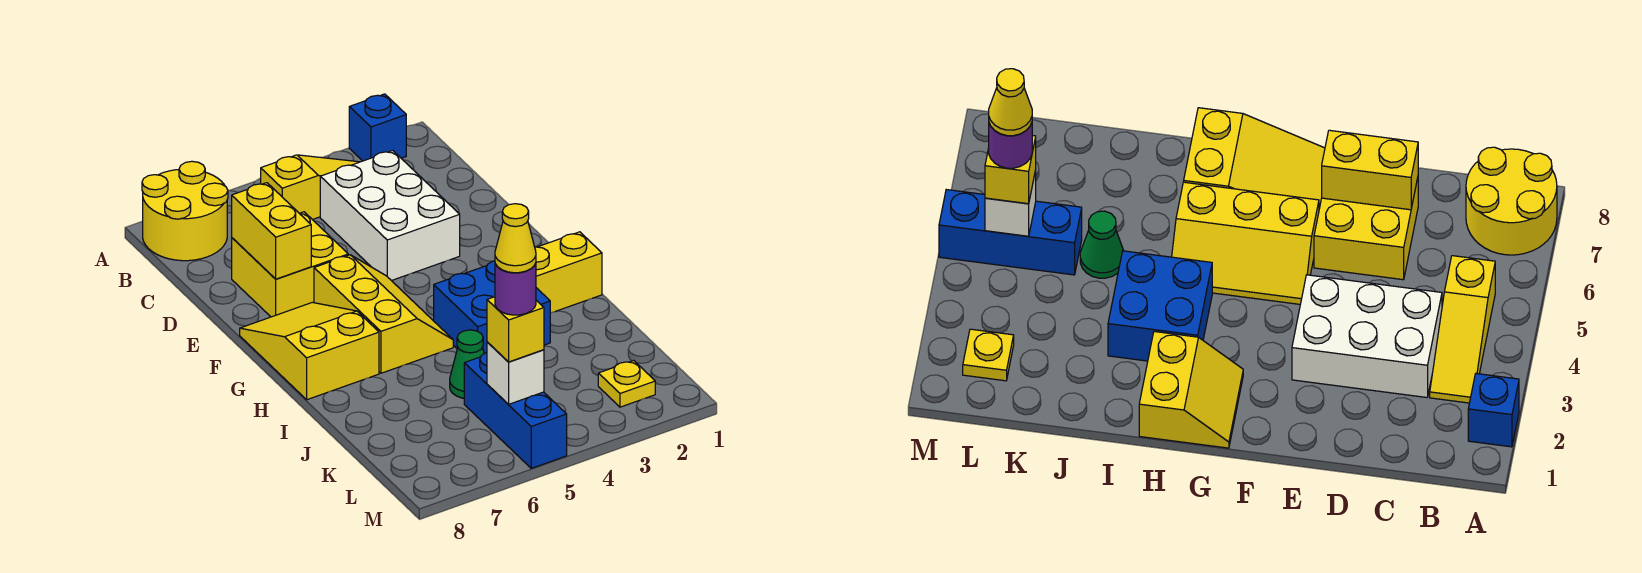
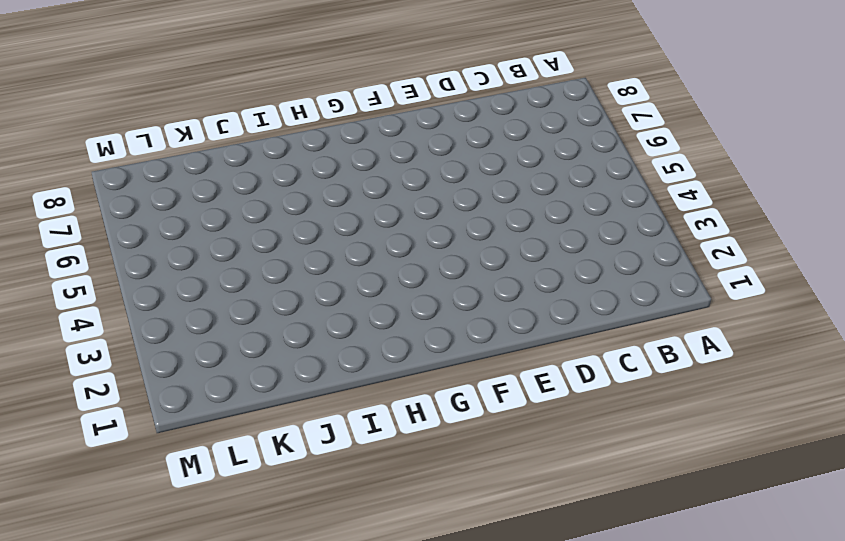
none -> blue 1x1 brick [349,94,406,161]
none -> yellow 2x2 round brick [142,161,228,261]
none -> yellow 1x3 slope [261,155,359,220]

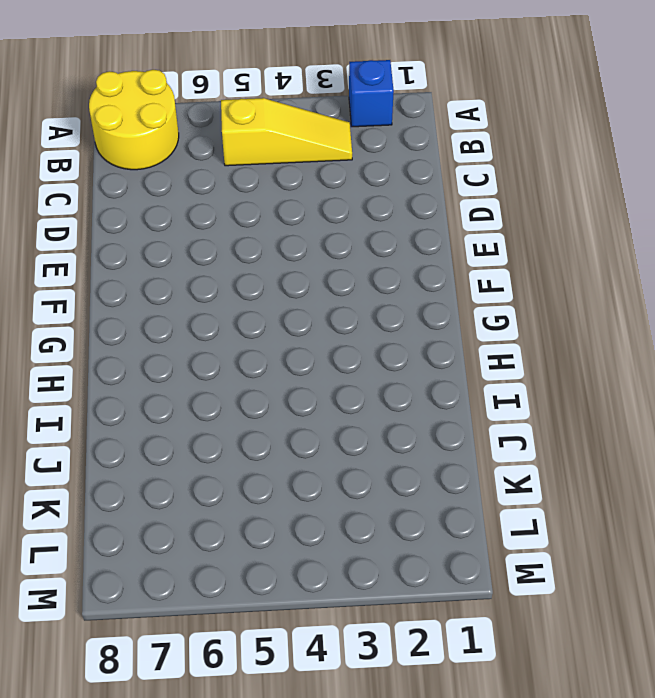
none -> white 2x3 brick [320,151,460,281]
none -> yellow 2x2 brick [232,212,348,317]
none -> yellow 2x3 slope [314,255,453,373]

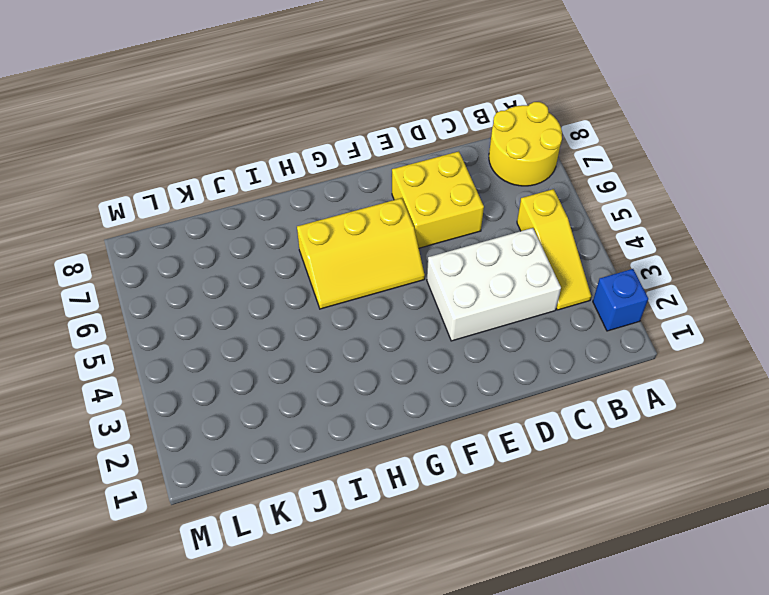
none -> yellow 2x3 slope [240,302,379,400]
none -> yellow 2x2 slope [535,232,602,313]
none -> blue 2x2 brick [434,261,550,354]

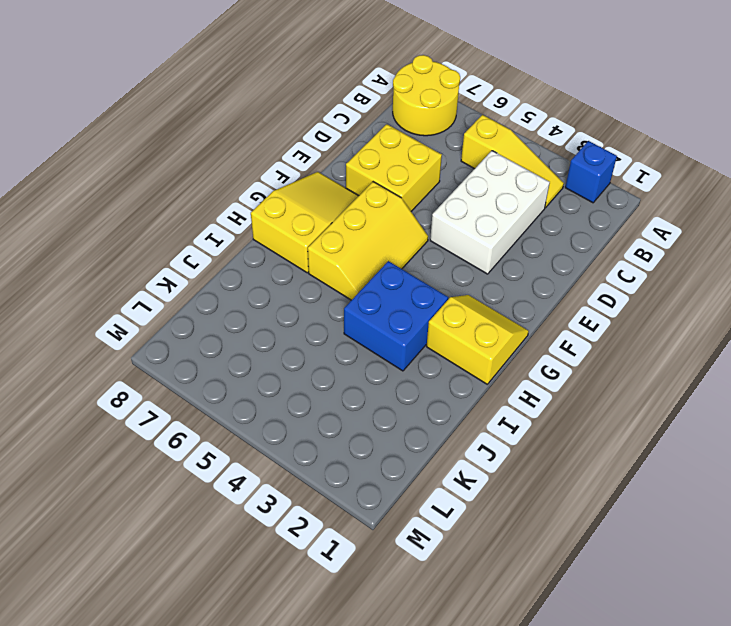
none -> green 1x1 cone [450,330,484,398]
none -> blue 1x3 brick [464,353,567,468]
none -> yellow 1x1 plate [598,361,655,407]

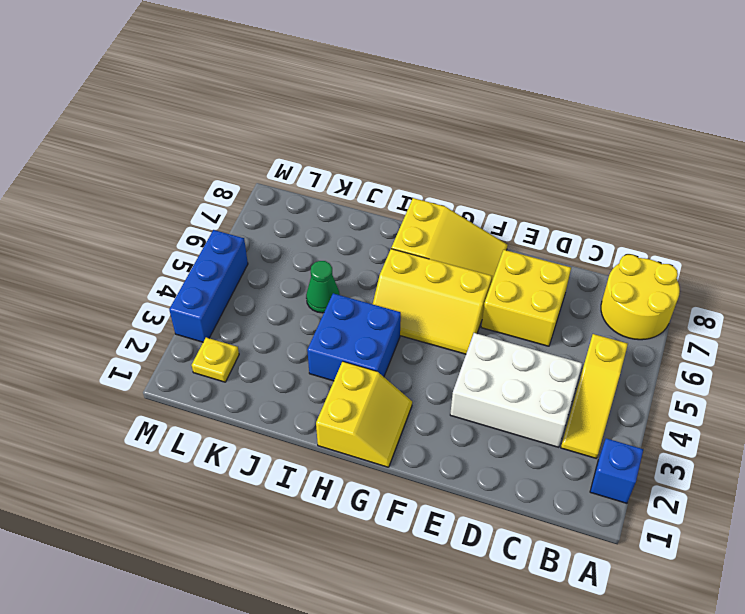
blue 1x3 brick [169,230,248,342] -> blue 1x3 brick turned to [464,353,567,468]
none -> yellow 1x2 brick [232,183,311,279]
none -> white 1x1 brick [487,342,544,404]
none -> yellow 1x1 brick [487,297,544,362]

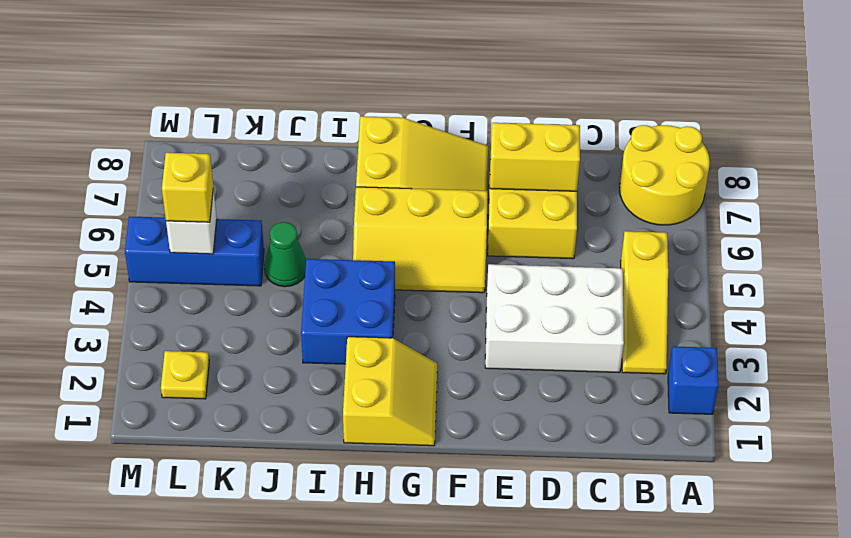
none -> purple 1x1 round brick [495,263,536,315]
none -> yellow 1x1 cone [495,204,536,273]

